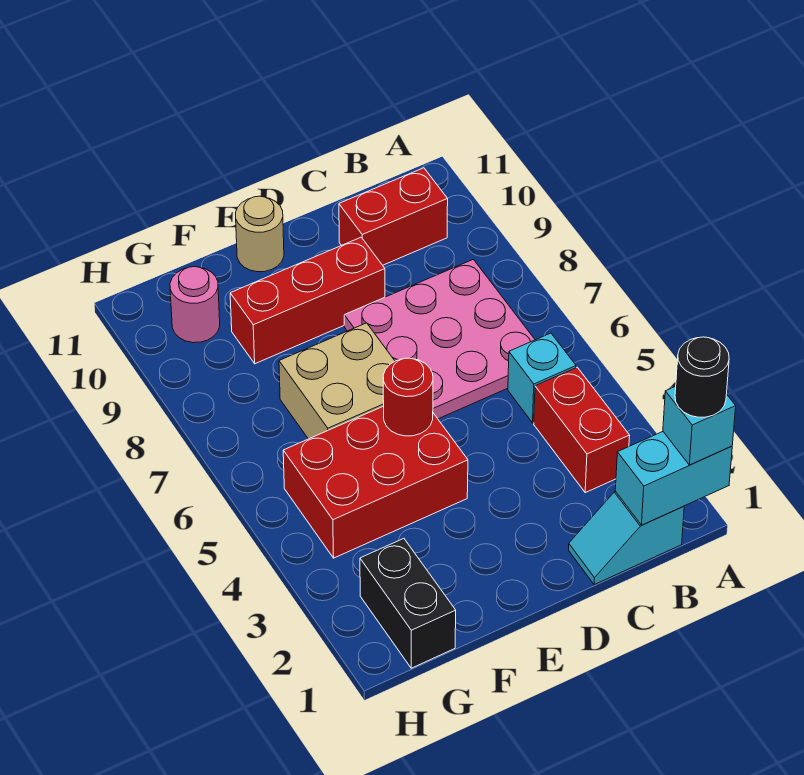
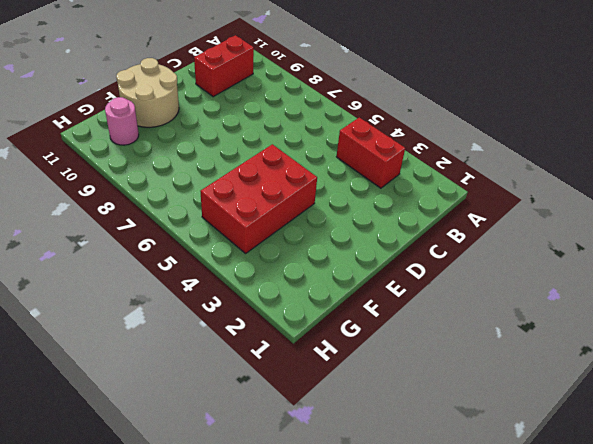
tan 2x2 round brick [116,58,179,127] -> tan 1x1 round brick [236,196,284,272]
none -> cyan 1x2 slope [569,491,684,585]
none -> cyan 1x1 brick [508,333,576,423]
none -> pink 3x3 plate [344,259,535,419]

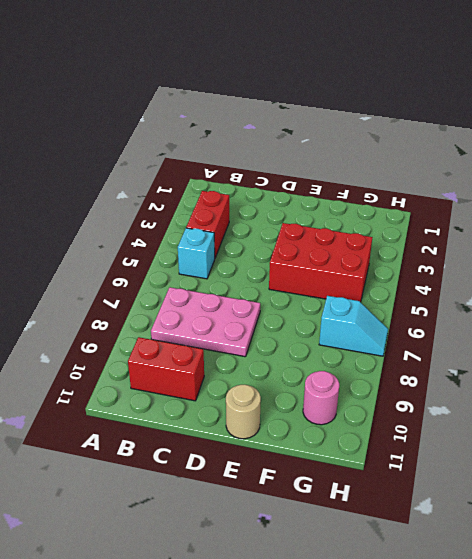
pink 2x3 plate [151,287,260,357] -> pink 3x3 plate [344,259,535,419]
cyan 1x2 slope [319,296,388,356] -> cyan 1x2 slope moved to [569,491,684,585]
none -> red 1x3 brick [230,237,385,364]
none -> tan 2x2 brick [279,323,395,439]
none -> black 1x2 brick [360,539,456,668]

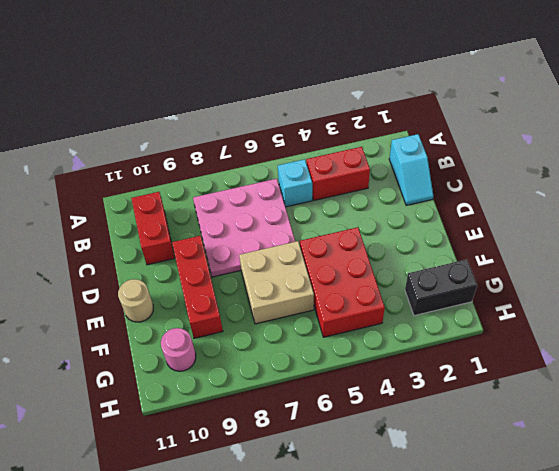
none -> cyan 1x2 brick [615,432,732,525]
none -> red 1x1 round brick [383,358,433,436]
none -> cyan 1x1 brick [663,386,736,465]

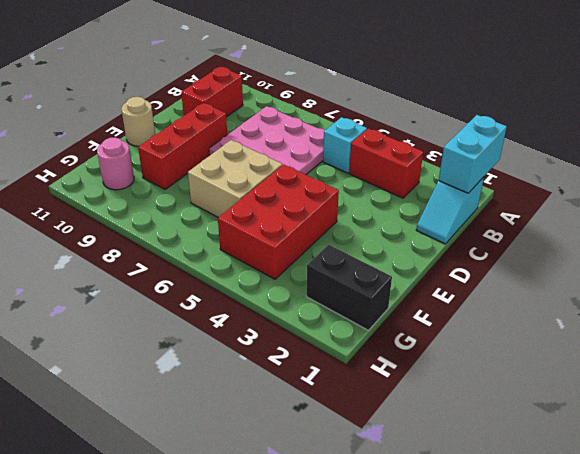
none -> red 1x1 round brick [383,358,433,436]
none -> cyan 1x1 brick [663,386,736,465]
none -> black 1x1 round brick [675,337,729,417]

